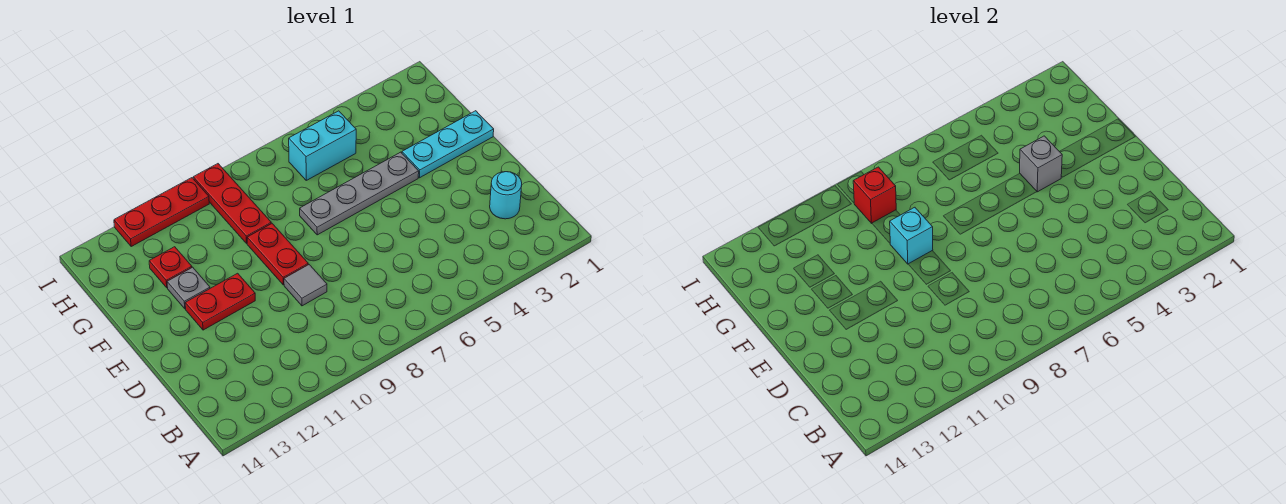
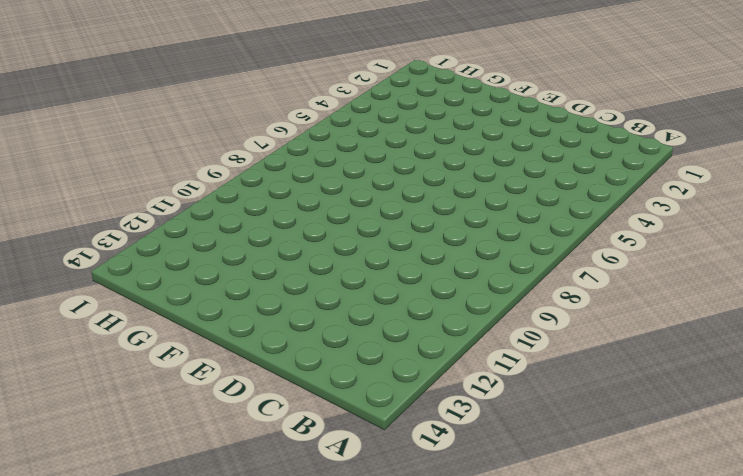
none -> cyan 1x1 round brick [490,172,522,219]
none -> grey 1x1 tile [284,265,327,306]
none -> red 1x2 plate [247,224,308,285]

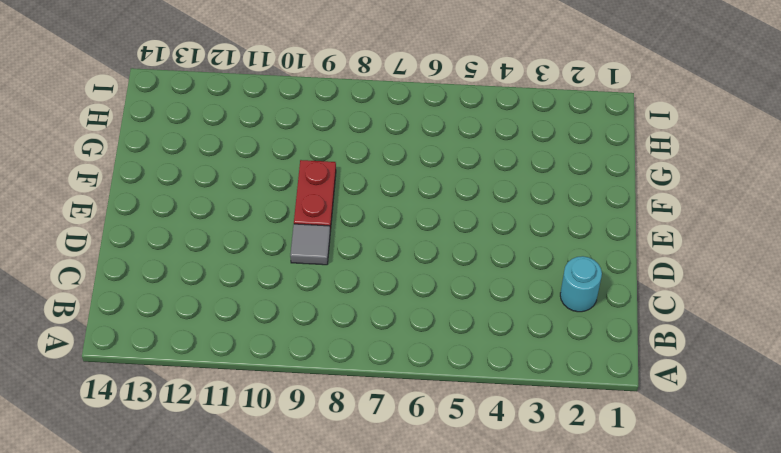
none -> red 1x2 plate [185,273,255,330]
none -> cyan 1x3 plate [402,111,494,178]
none -> grey 1x4 plate [300,152,419,235]

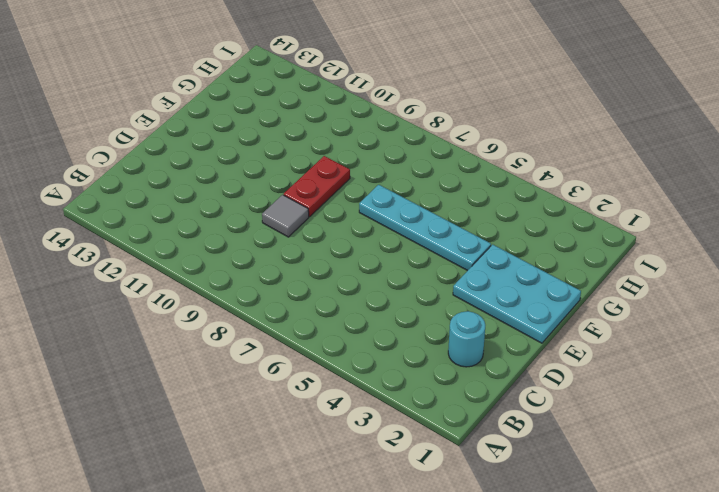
cyan 2x3 plate [453,244,581,343] -> cyan 1x3 plate [402,111,494,178]
cyan 1x4 plate [359,185,491,271] -> grey 1x4 plate [300,152,419,235]
none -> red 1x2 plate [185,273,255,330]
none -> grey 1x1 plate [167,267,210,309]
none -> red 1x3 plate [193,164,271,243]

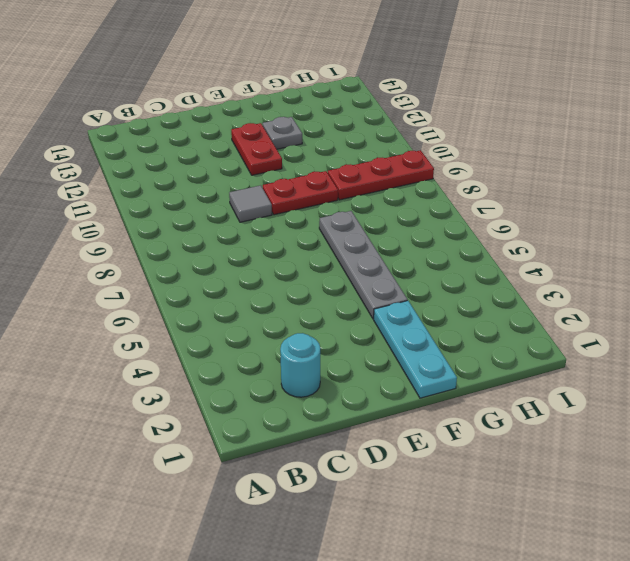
none -> red 1x1 plate [149,247,192,288]
none -> cyan 1x2 brick [289,111,356,180]
none -> red 1x3 plate [114,178,209,247]

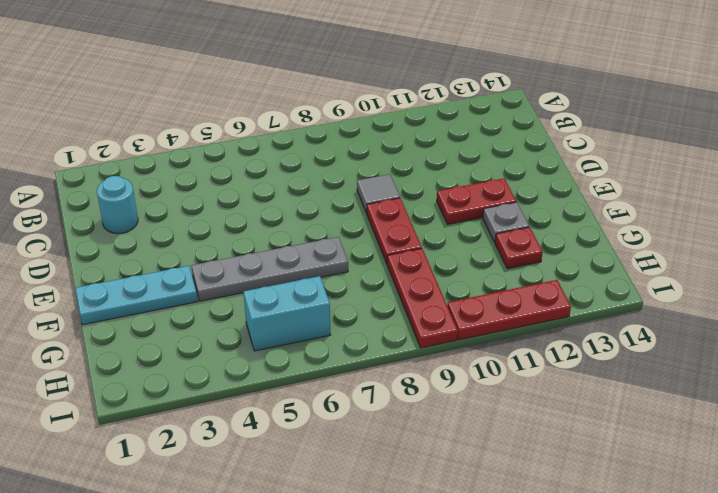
none -> grey 1x1 brick [1020,136,1062,192]
none -> cyan 1x1 brick [890,207,933,264]
none -> red 1x1 brick [853,167,896,223]

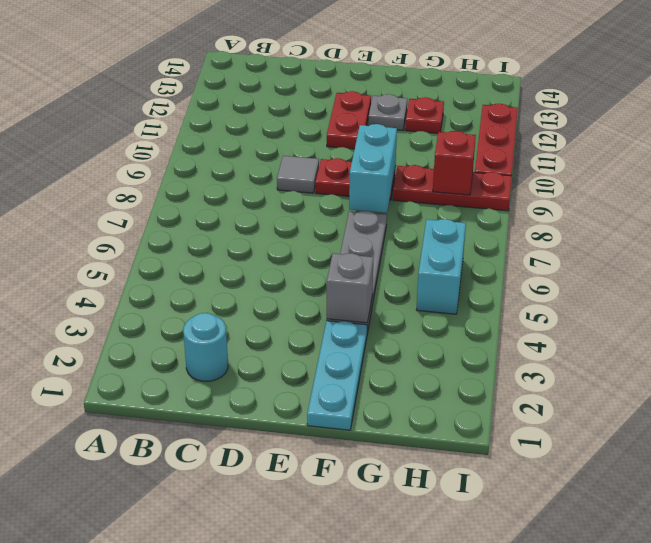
cyan 1x2 brick [349,124,397,213] -> cyan 1x1 brick [890,207,933,264]

